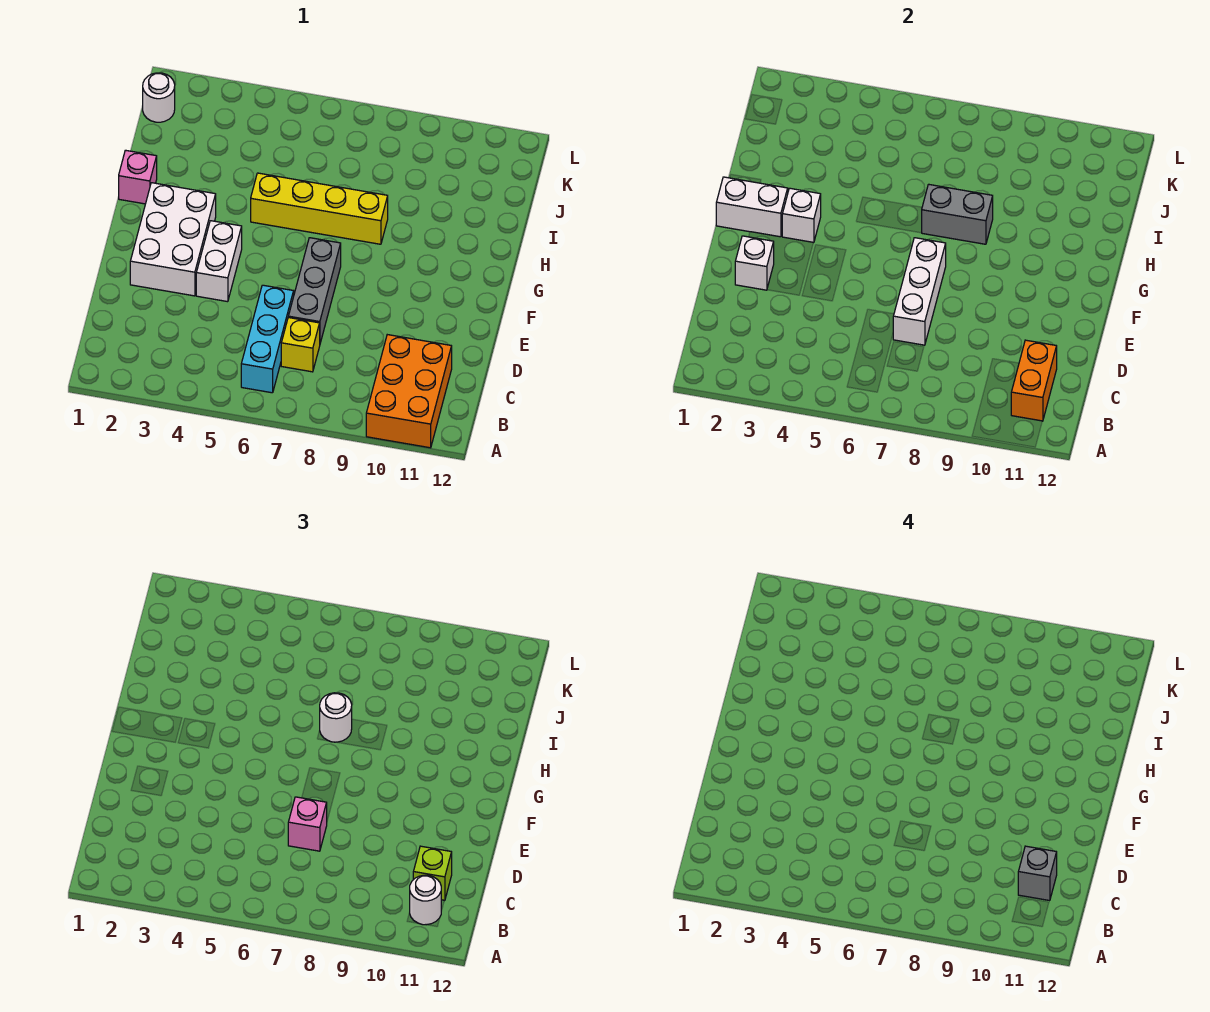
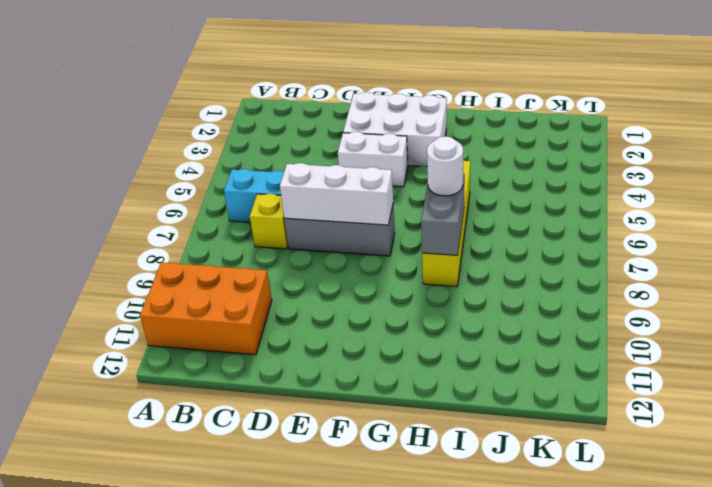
none -> pink 1x1 brick [119,150,157,204]
none -> white 1x1 round brick [143,73,175,122]
none -> orange 1x2 brick [1011,340,1057,421]

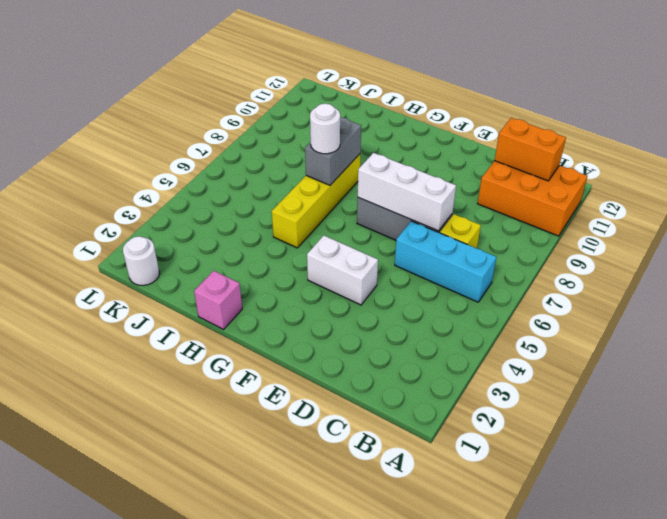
none -> white 2x3 brick [130,183,216,296]
none -> white 1x1 brick [735,236,774,290]
none -> white 1x2 brick [716,177,788,237]

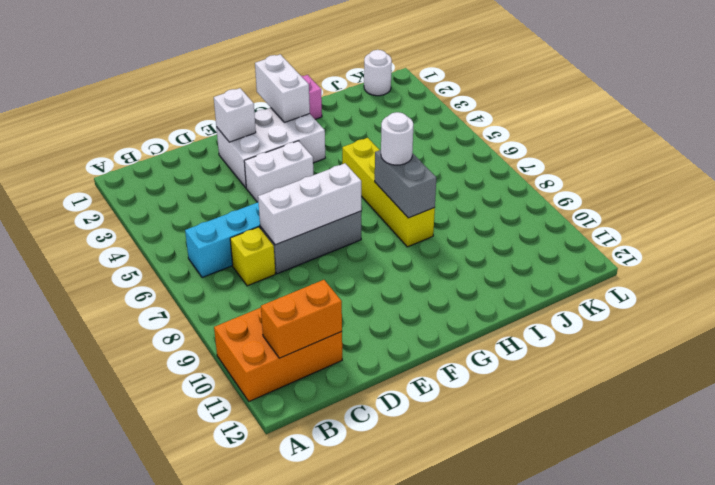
none -> white 1x1 brick [782,188,821,243]
none -> white 1x1 round brick [410,875,441,925]
none -> lime 1x1 brick [413,846,452,901]

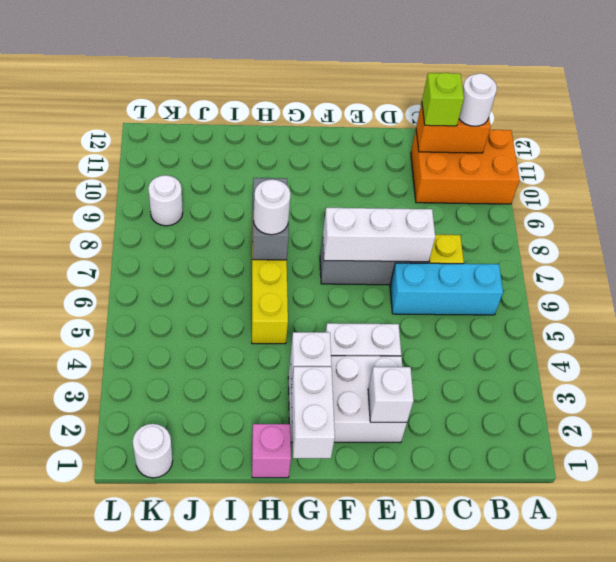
white 1x1 round brick [148,175,183,226] -> none
none -> pink 1x1 brick [288,797,327,851]
none -> grey 1x1 brick [1018,846,1057,901]

